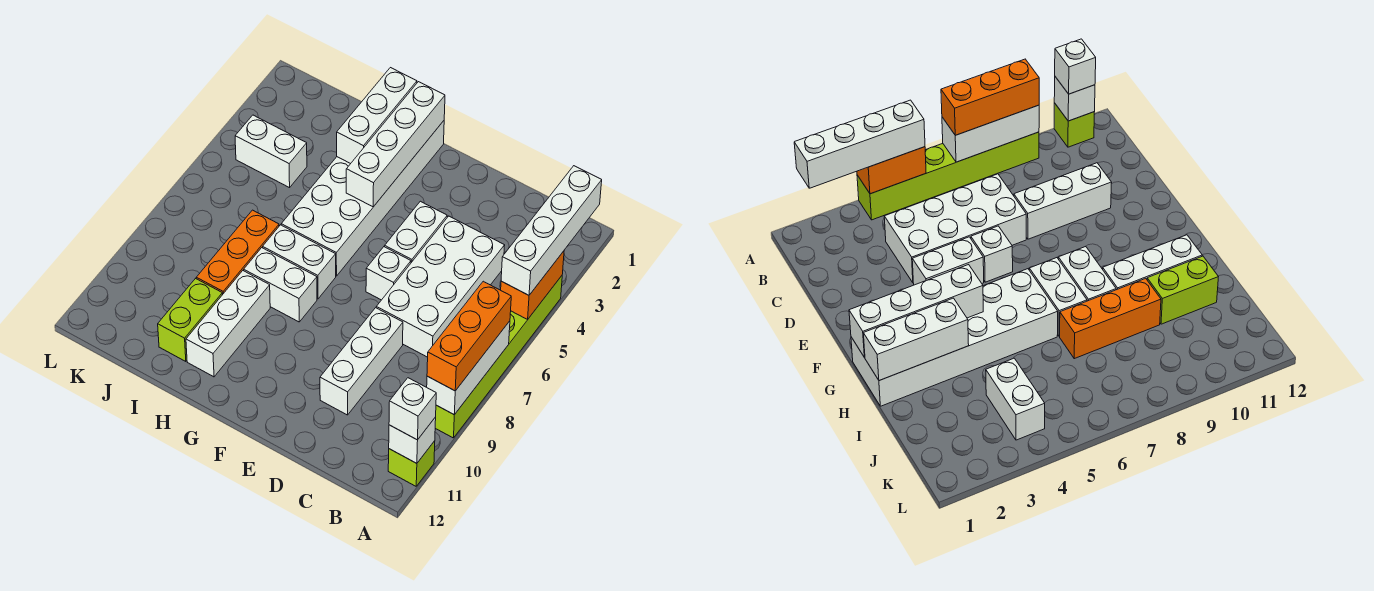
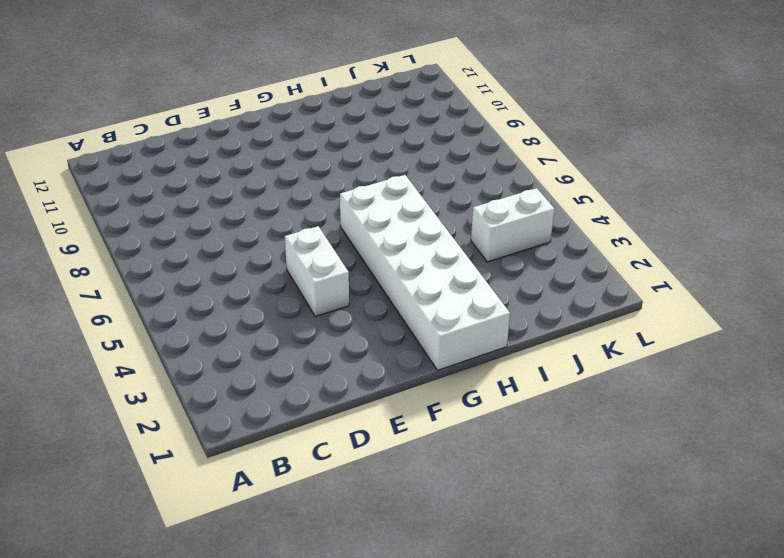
none -> lime 1x6 brick [435,276,562,438]
none -> lime 1x1 brick [388,441,435,486]
none -> white 2x4 brick [376,216,505,357]

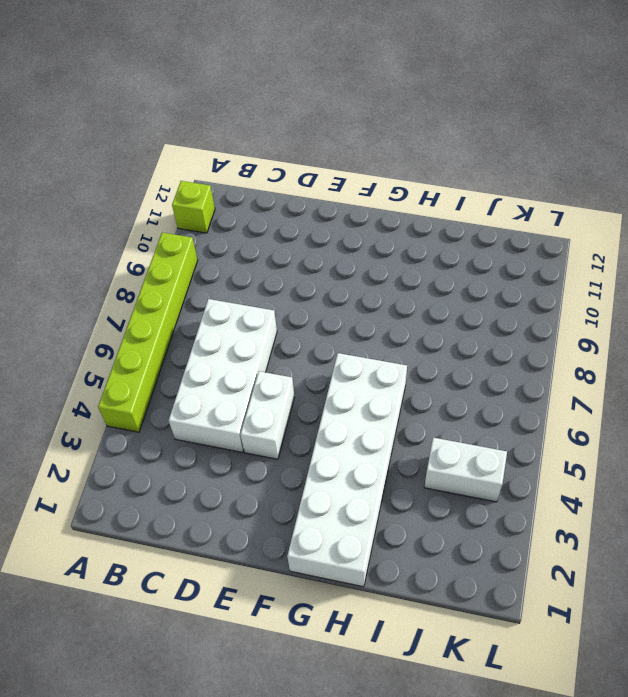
none -> white 1x3 brick [320,308,403,415]
none -> white 1x1 brick [366,247,411,300]
none -> white 1x2 brick [263,225,336,299]

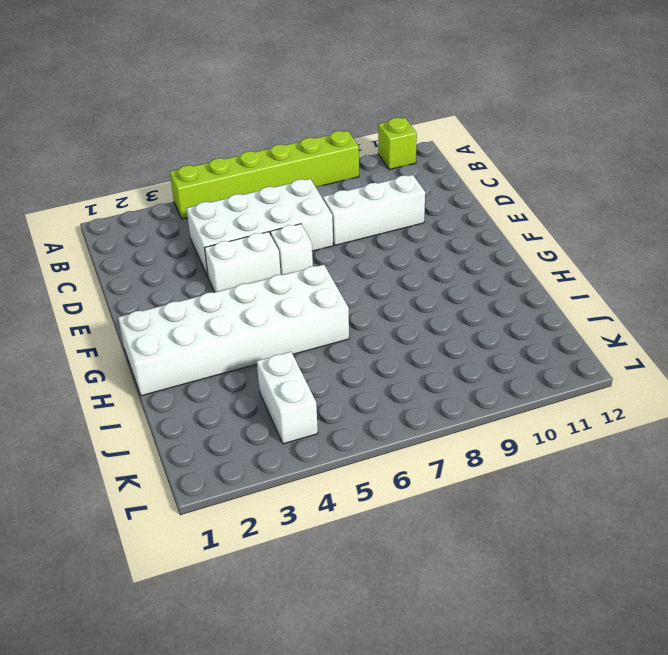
none -> white 1x2 brick [263,225,336,299]
none -> white 1x2 brick [244,248,317,322]
none -> white 1x3 brick [186,271,270,377]

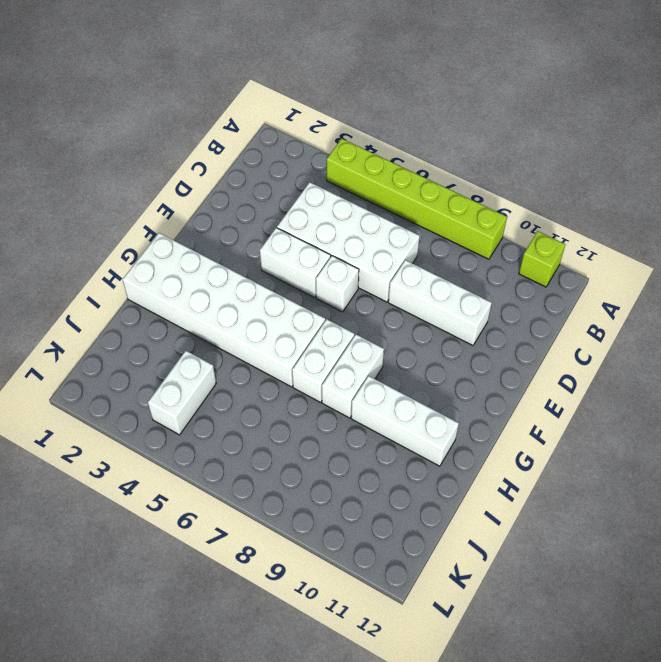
none -> orange 1x3 brick [196,210,279,295]
none -> lime 1x2 brick [158,279,222,362]
none -> orange 1x2 brick [501,251,564,319]

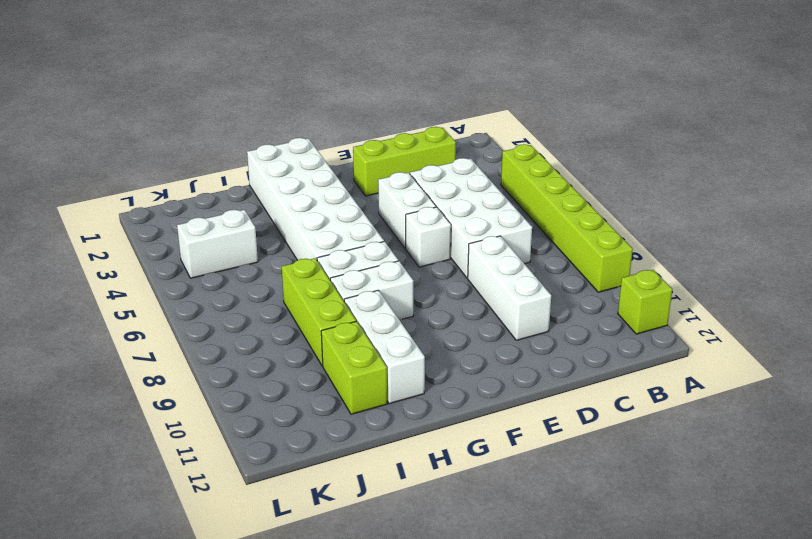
lime 1x3 brick [353,127,456,196] -> none
lime 1x3 brick [282,258,356,366] -> orange 1x3 brick [196,210,279,295]
none -> orange 1x2 brick [501,251,564,319]
none -> white 1x3 brick [427,321,510,415]
none -> white 1x1 brick [389,417,436,463]

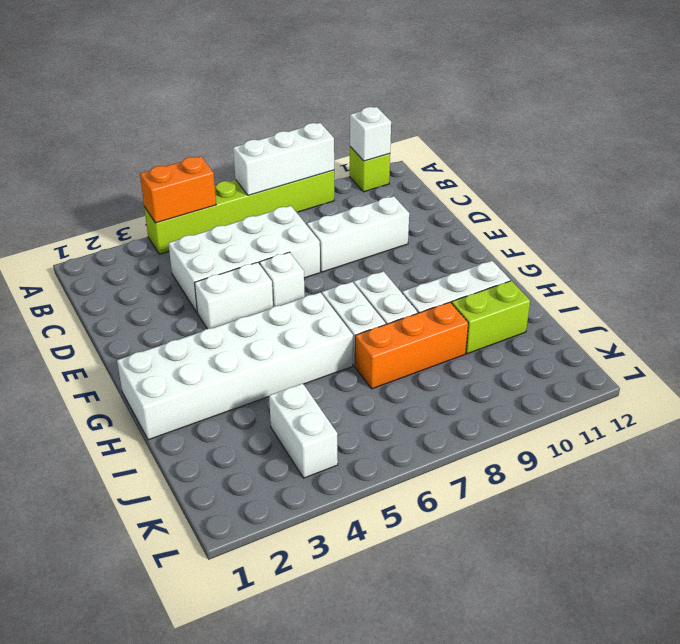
none -> white 1x4 brick [346,82,445,207]
none -> white 1x3 brick [337,68,417,164]
none -> white 1x4 brick [501,166,602,295]

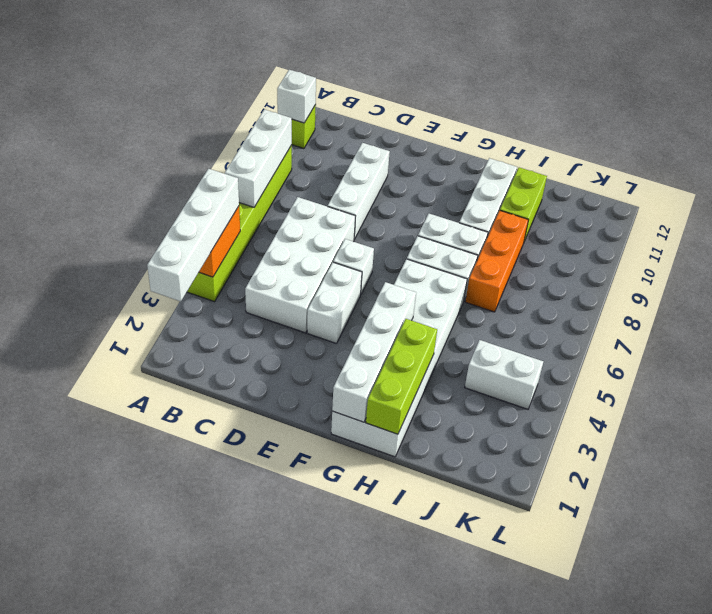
lime 1x3 brick [366,319,437,434] -> white 1x3 brick [337,68,417,164]
none -> orange 1x3 brick [427,281,511,391]
none -> white 1x1 brick [389,378,436,440]

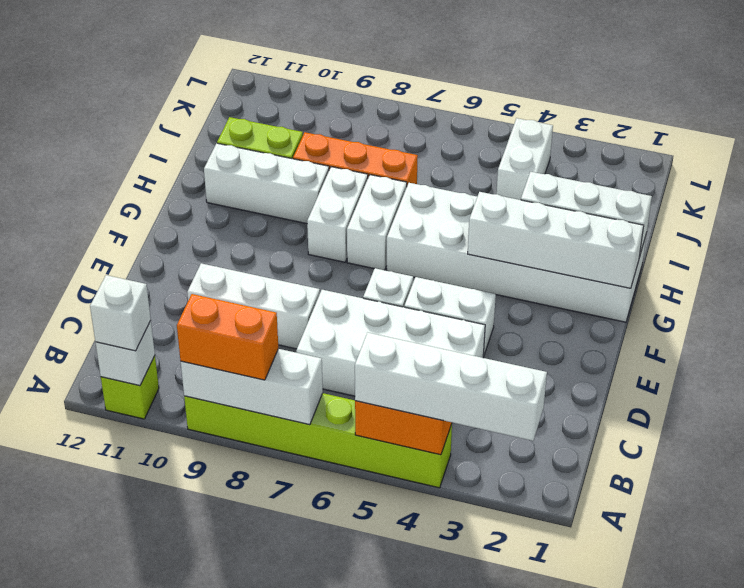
orange 1x2 brick [177,294,278,380] -> orange 1x3 brick [427,281,511,391]

